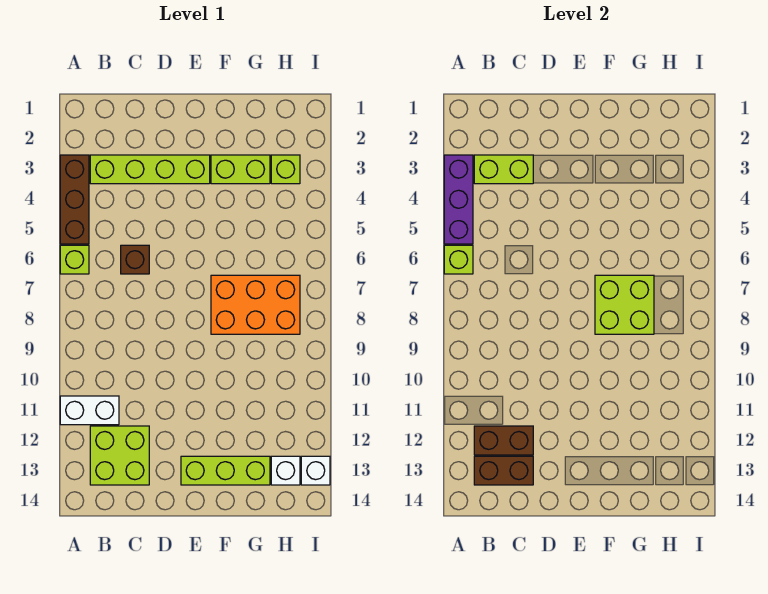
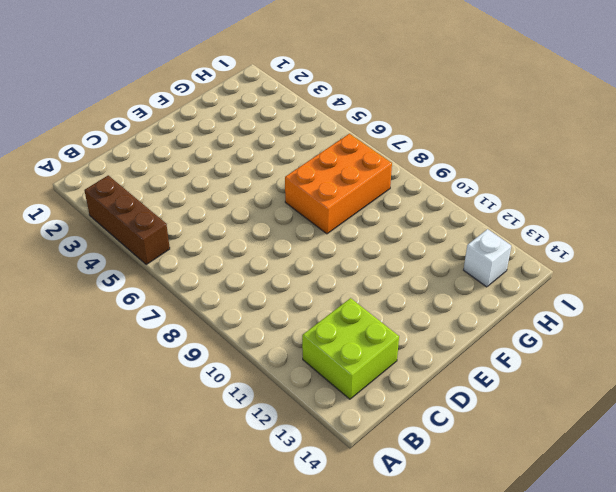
none -> lime 1x1 brick [60,245,89,274]
none -> white 1x2 brick [60,396,119,425]
none -> lime 1x4 brick [90,155,210,184]

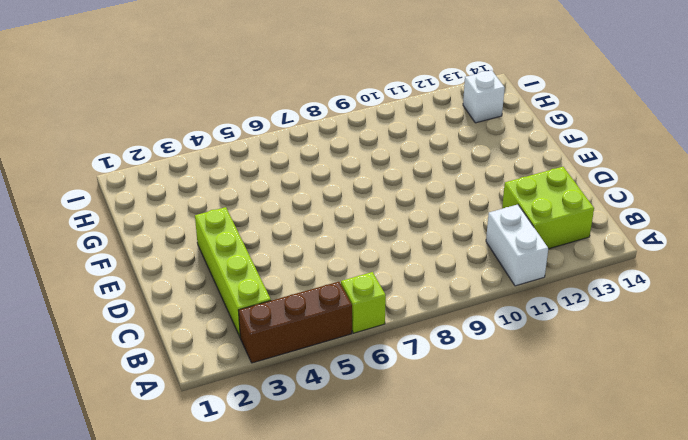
none -> brown 1x1 brick [121,245,149,274]
none -> lime 1x3 brick [181,456,270,485]
none -> lime 1x2 brick [211,155,270,184]

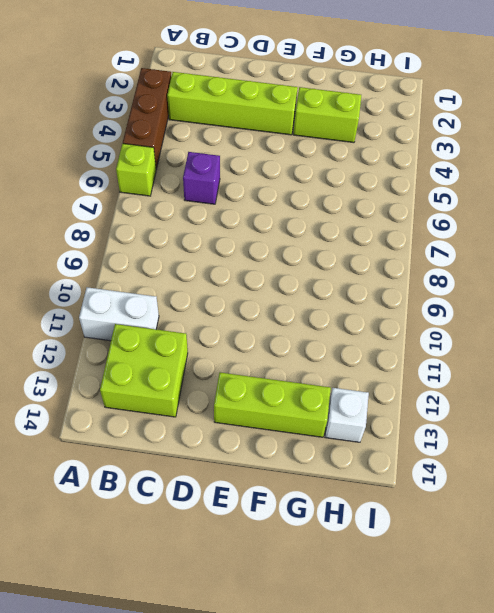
purple 1x1 brick [183,152,220,204] -> brown 1x1 brick [121,245,149,274]
none -> orange 2x3 brick [211,275,300,334]
none -> lime 1x1 brick [271,155,300,184]
none -> white 1x1 brick [301,456,330,485]

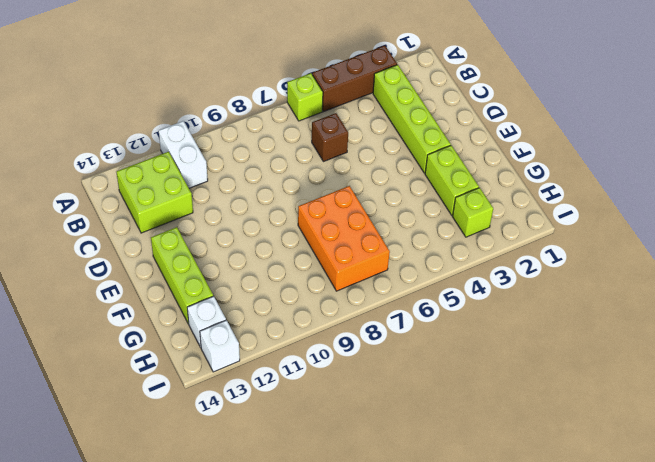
none -> purple 1x3 brick [444,155,473,244]
none -> lime 1x1 brick [444,245,473,274]
none -> lime 1x2 brick [474,155,533,184]

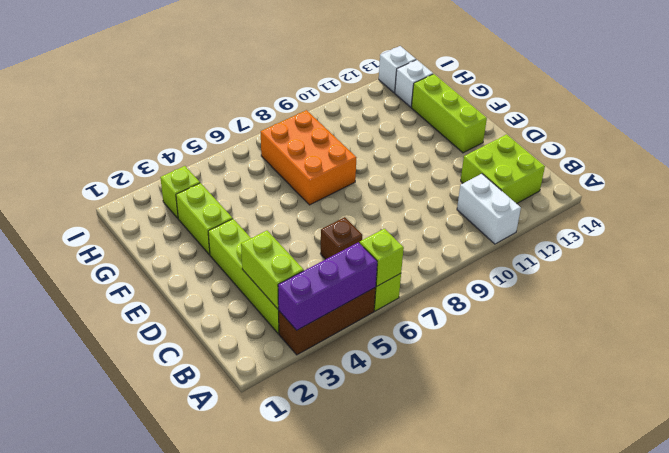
none -> brown 1x2 brick [474,426,533,455]
none -> brown 1x2 brick [474,456,533,485]
none -> lime 2x2 brick [595,275,654,334]

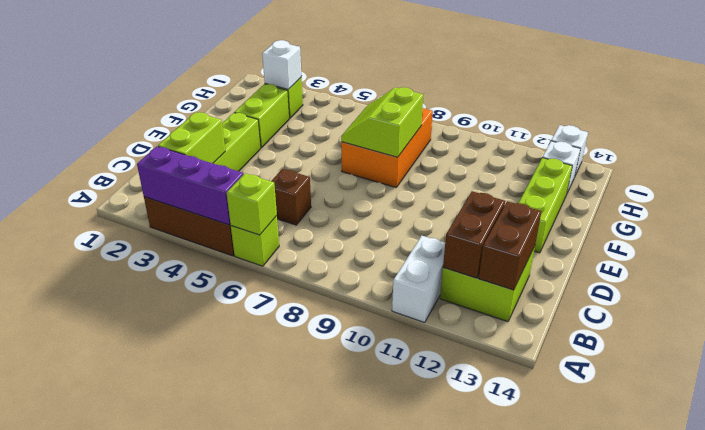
lime 2x2 slope [341,87,423,157] -> lime 2x2 brick [595,275,654,334]
white 1x1 brick [262,40,301,89] -> none

